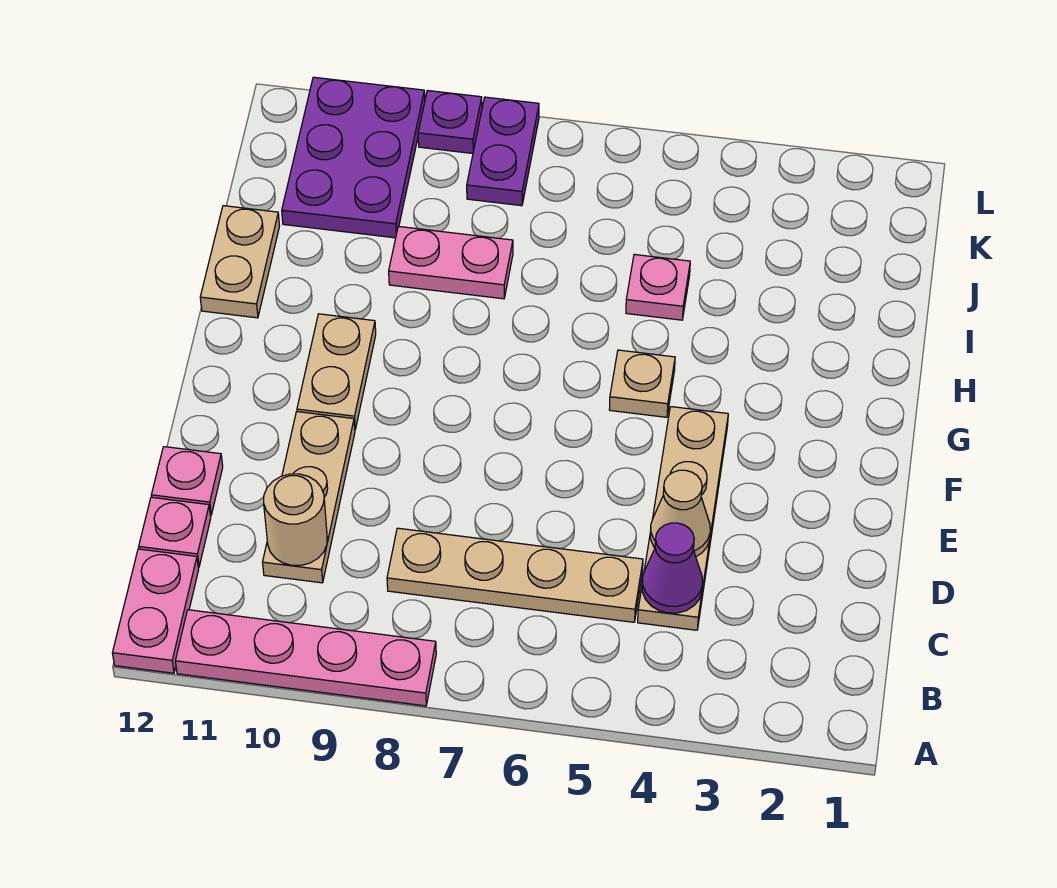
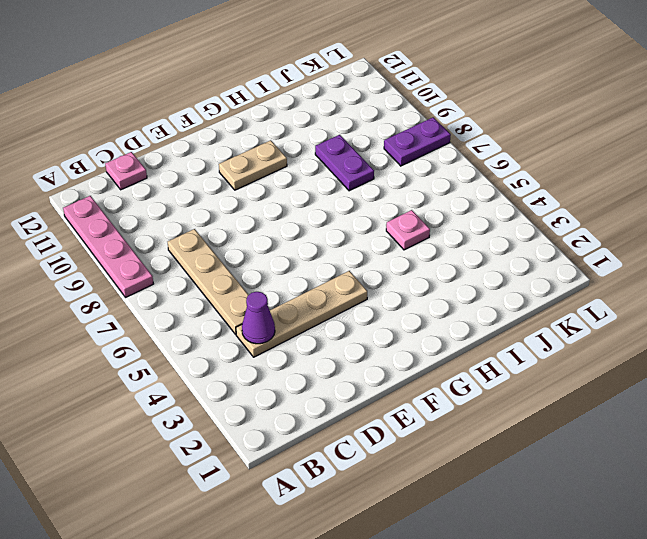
purple 1x2 plate [315,135,374,191] -> pink 1x2 plate [389,226,513,299]
none -> pink 1x2 plate [113,549,199,673]
none -> tan 1x3 plate [263,412,355,583]
none -> pink 1x1 plate [151,447,223,515]

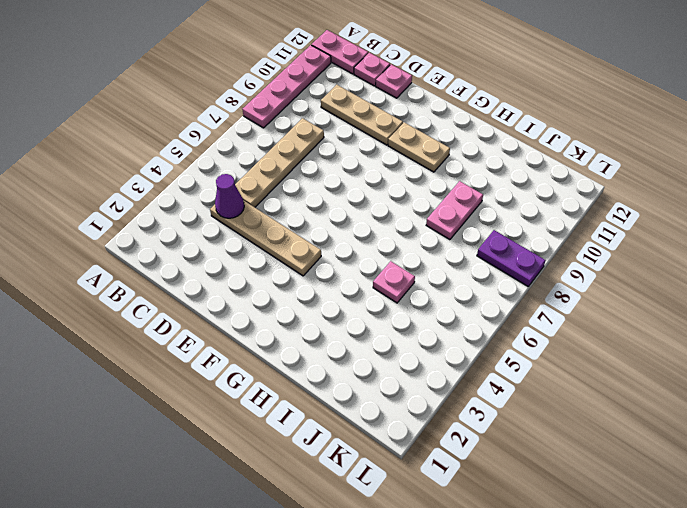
none -> tan 1x1 plate [609,350,675,417]
none -> tan 1x2 plate [200,206,279,318]
none -> purple 2x3 plate [282,77,425,238]

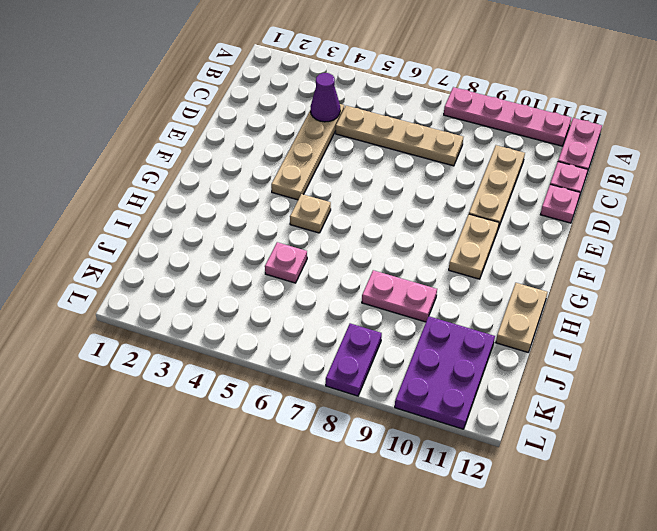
none -> purple 1x1 plate [418,91,482,153]
none -> tan 1x1 round brick [264,474,327,565]
none -> tan 1x1 cone [650,470,710,556]

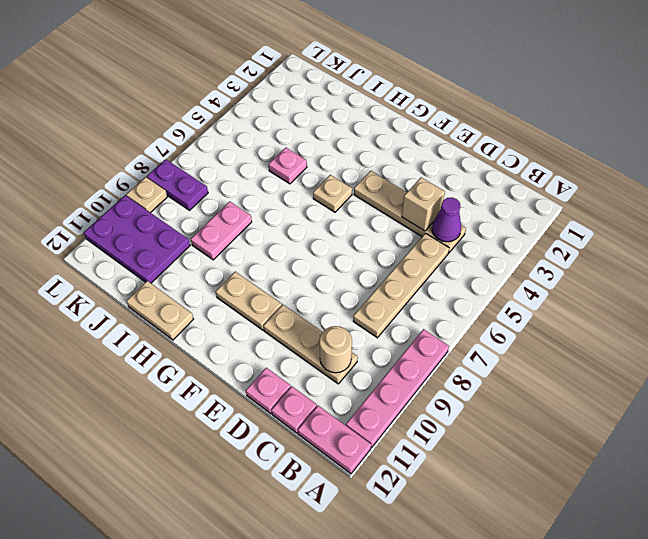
tan 1x1 brick [402,178,445,231] -> tan 1x1 cone [650,470,710,556]
tan 1x1 plate [126,177,167,213] -> purple 1x1 plate [418,91,482,153]

